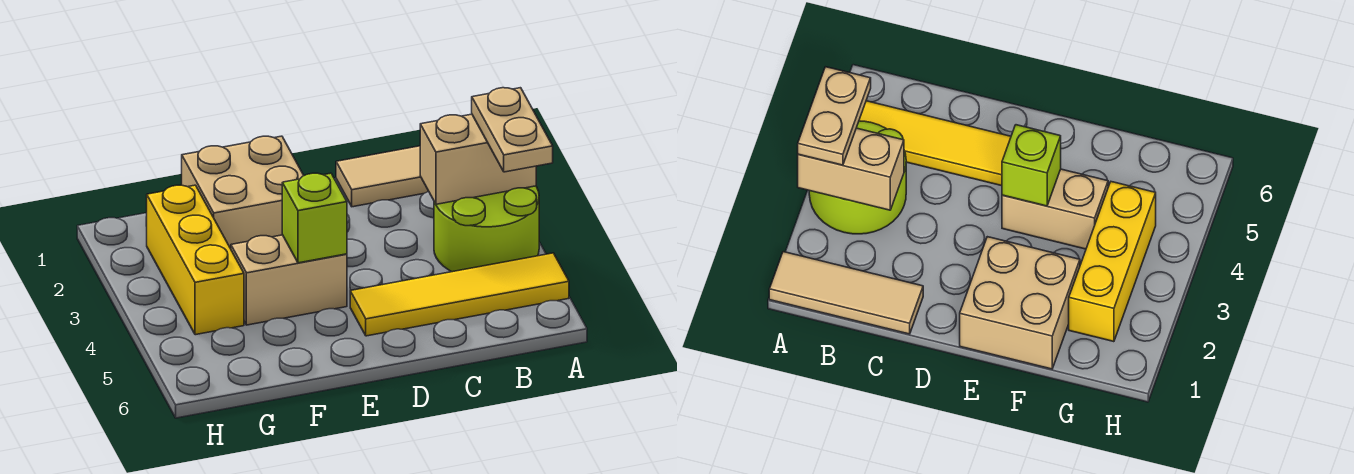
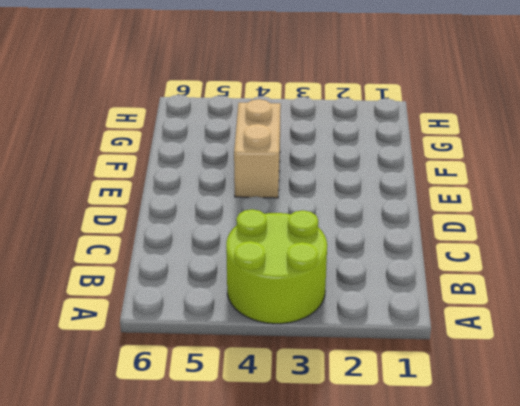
none -> tan 1x3 tile [336,146,428,207]
none -> yellow 1x4 tile [350,253,569,336]

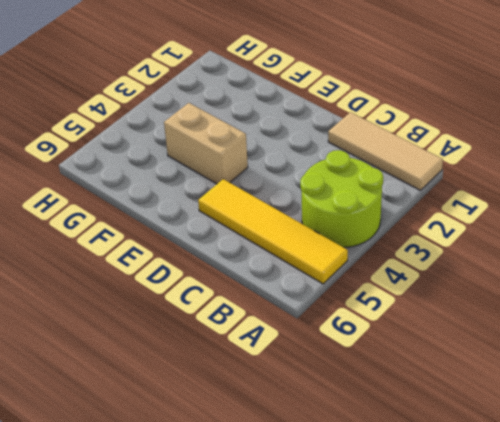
none -> tan 2x2 brick [182,136,304,249]
none -> yellow 1x3 brick [146,185,244,335]

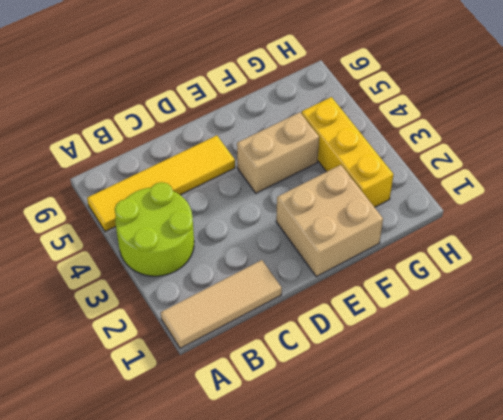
none -> tan 1x2 brick [420,114,536,204]
none -> lime 1x1 brick [282,173,347,263]

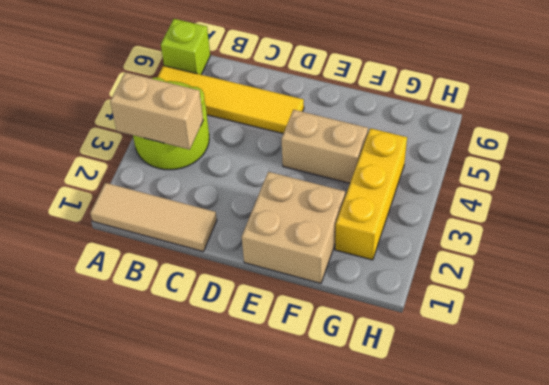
lime 1x1 brick [161,19,210,75] -> lime 1x1 brick moved to [282,173,347,263]
none -> tan 1x2 plate [472,88,553,172]

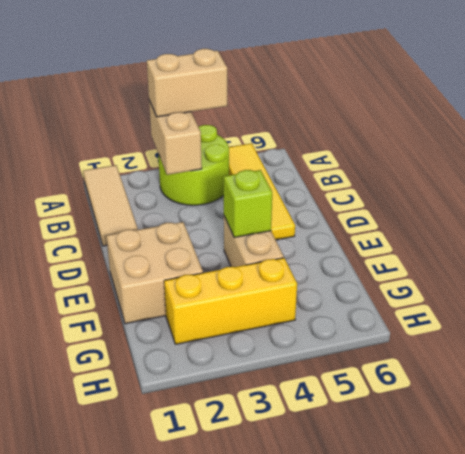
tan 1x2 brick [147,49,227,117] -> tan 1x2 plate [472,88,553,172]

